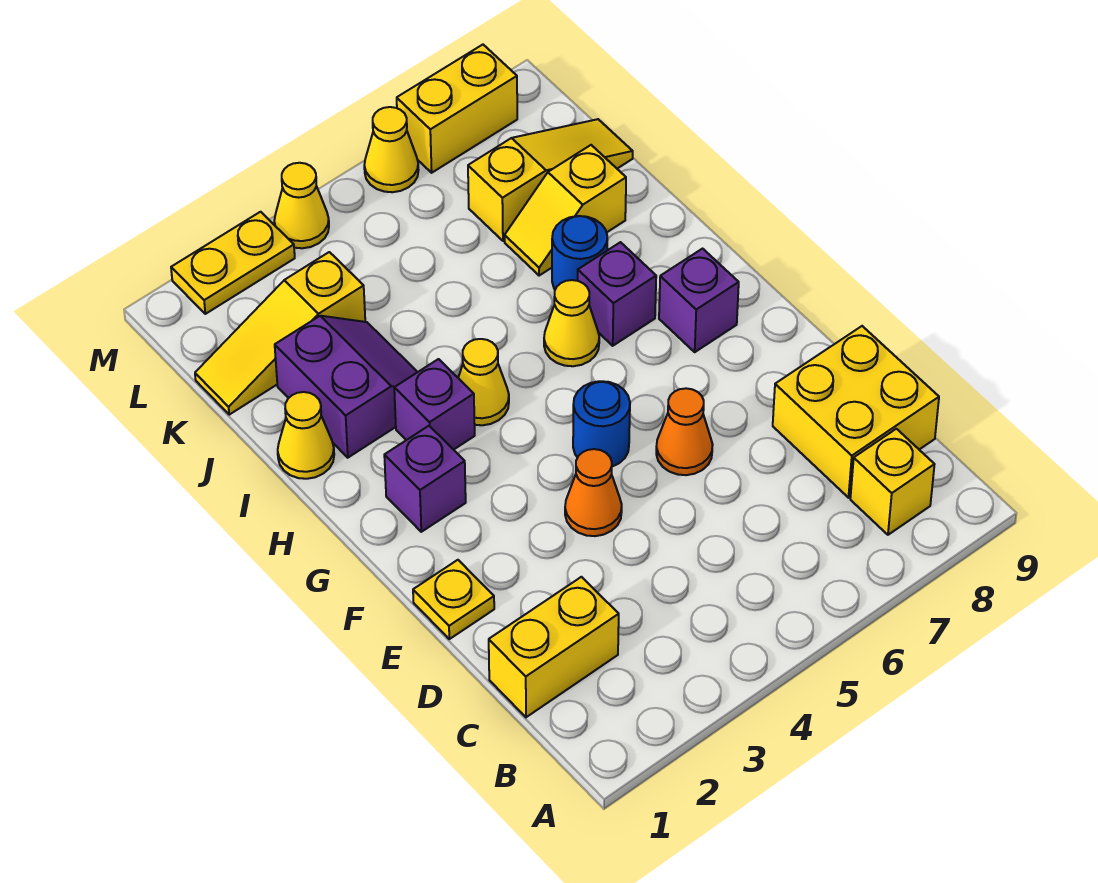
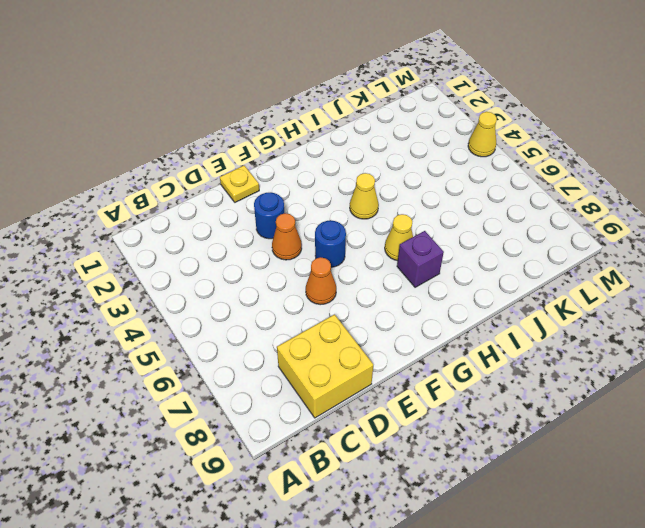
blue 1x1 round brick [254,193,284,239] -> blue 1x1 round brick moved to [552,216,607,289]
none -> yellow 1x1 brick [850,429,935,535]
none -> yellow 1x2 brick [489,577,619,717]
none -> purple 1x1 brick [384,426,466,532]

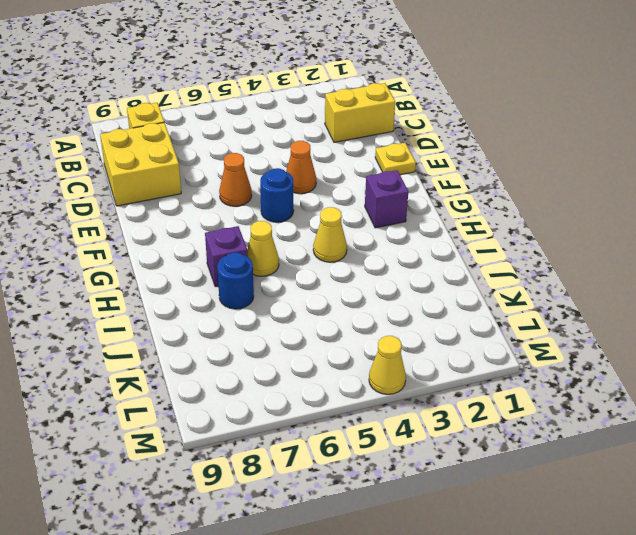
none -> purple 1x1 brick [659,249,739,352]
none -> purple 1x1 brick [394,359,475,450]
none -> yellow 1x1 cone [278,392,334,479]

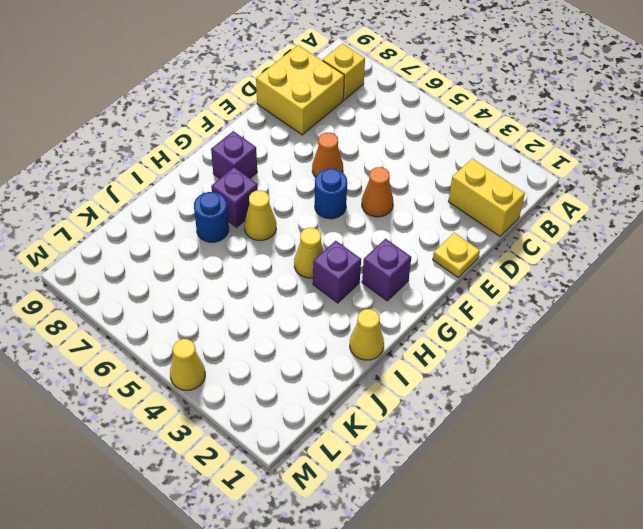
none -> purple 2x2 slope [275,316,417,458]
none -> yellow 1x2 slope [505,145,626,276]
none -> yellow 1x3 slope [195,252,365,415]

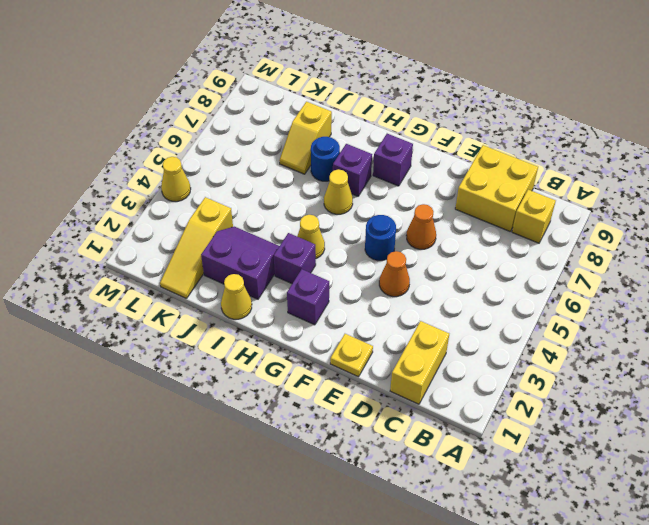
none -> yellow 1x3 slope [468,119,633,241]
none -> yellow 1x2 plate [171,212,295,314]
none -> yellow 1x1 cone [364,107,418,192]

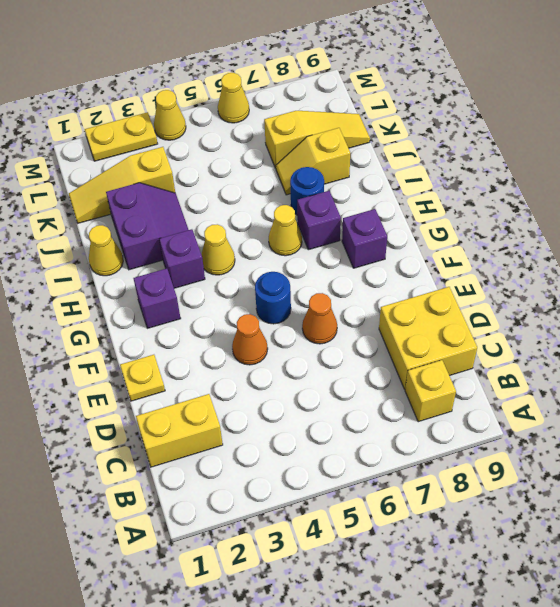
none -> yellow 1x2 brick [397,45,517,173]

